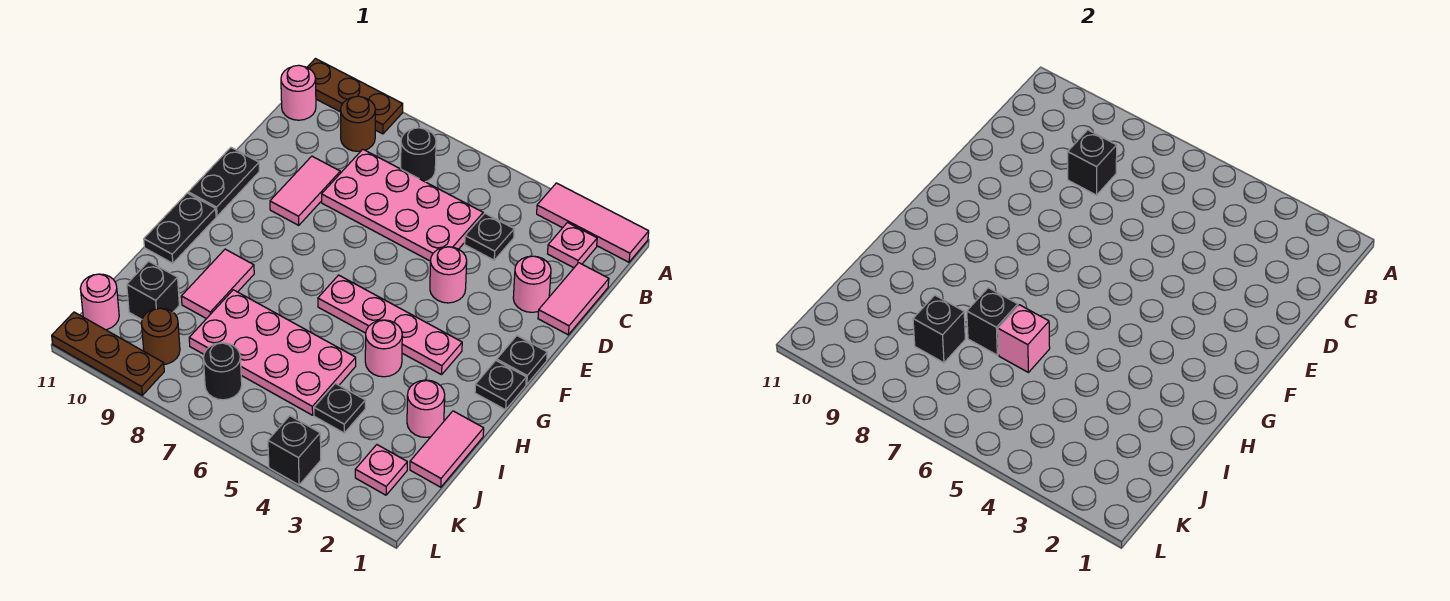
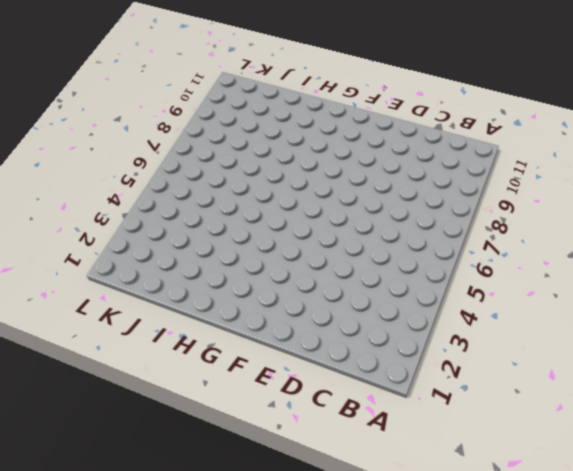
none -> pink 1x3 tile [537,183,649,262]
none -> brown 1x3 plate [307,59,403,134]
none -> pink 1x1 plate [548,223,597,268]
none -> black 1x1 round brick [401,128,436,182]

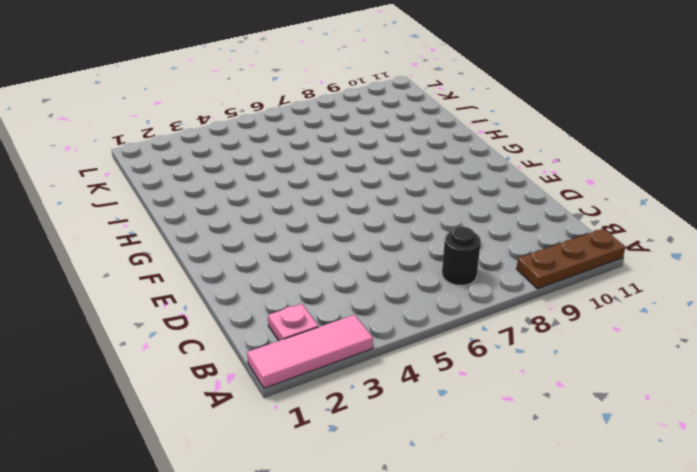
none -> brown 1x1 round brick [341,96,375,151]
none -> pink 1x1 round brick [281,65,316,120]
none -> pink 1x2 tile [538,263,609,335]
none -> black 1x1 plate [465,213,514,260]

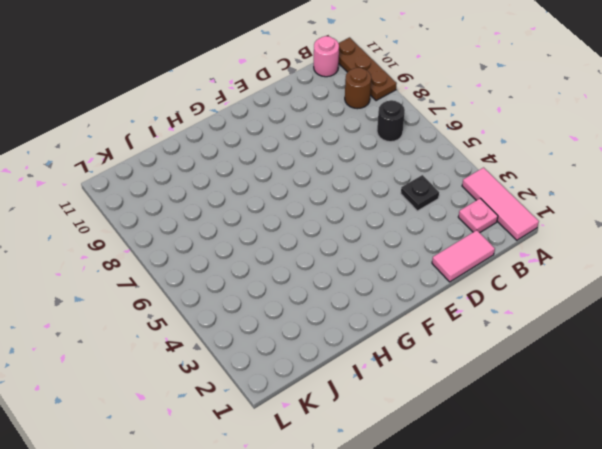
none -> pink 2x4 plate [322,149,483,261]
none -> pink 1x1 round brick [513,256,551,312]
none -> pink 1x2 tile [270,156,340,225]
none -> pink 1x1 round brick [430,247,467,303]

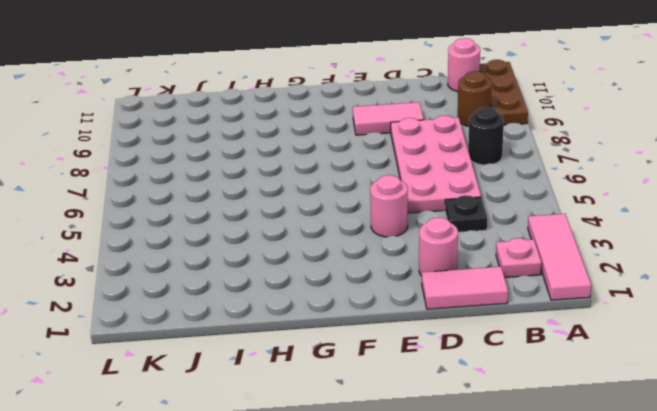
none -> black 1x2 plate [188,148,259,216]
none -> black 1x1 plate [497,336,547,385]
none -> black 1x1 plate [475,361,526,410]
none -> pink 1x4 plate [318,275,462,375]

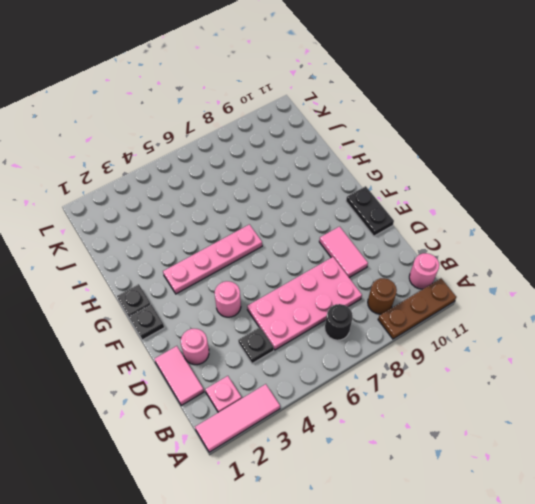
none -> black 1x2 plate [144,193,216,263]
none -> pink 1x1 round brick [365,320,402,377]
none -> pink 1x2 tile [181,249,254,319]
none -> pink 1x2 tile [410,411,484,487]

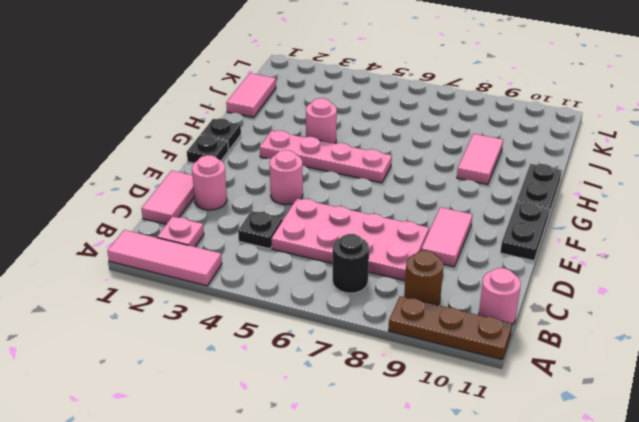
none -> pink 1x1 round brick [407,380,445,437]
none -> pink 2x4 plate [189,290,356,415]
none -> black 1x1 plate [314,383,365,433]
none -> black 1x1 brick [127,261,179,319]

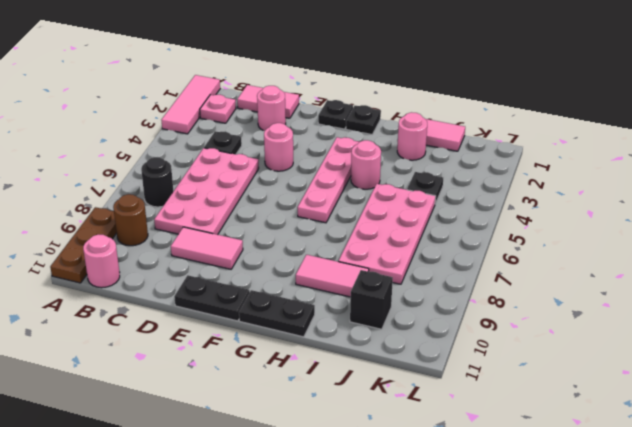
none -> pink 1x1 plate [355,445,407,495]
none -> black 1x1 round brick [203,343,242,400]
none -> brown 1x1 round brick [141,308,180,364]
none -> pink 1x1 round brick [80,274,119,330]

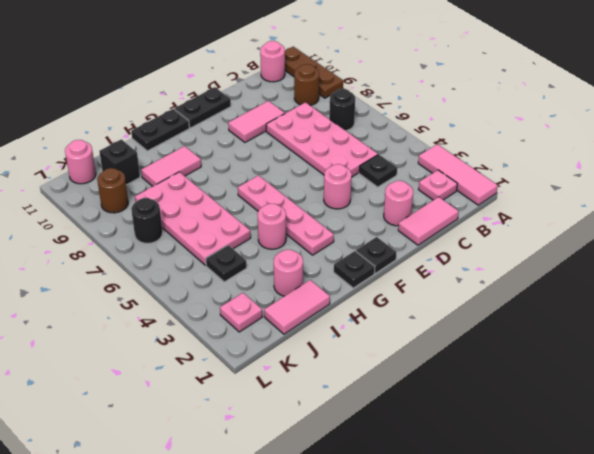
none -> black 1x1 brick [268,416,321,485]
none -> brown 1x3 plate [52,312,164,395]
none -> black 1x1 brick [1068,130,1117,195]
none -> pink 1x1 brick [998,305,1050,372]

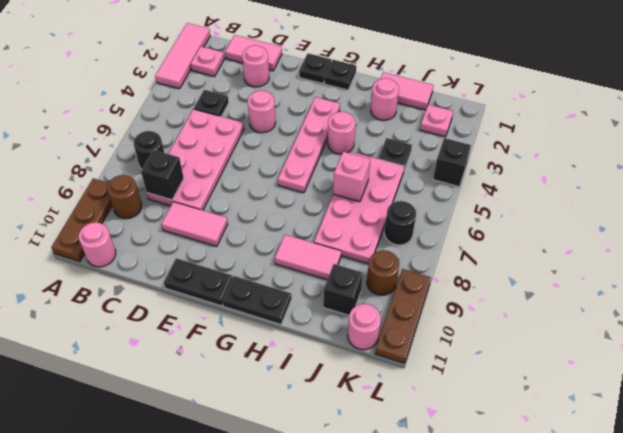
none -> black 1x1 brick [967,288,1018,355]
none -> black 1x1 brick [913,295,965,363]

